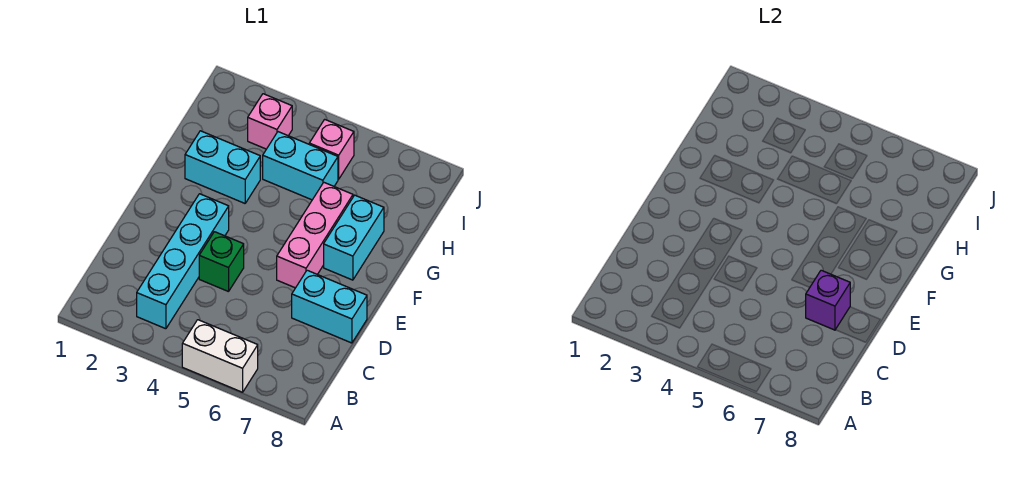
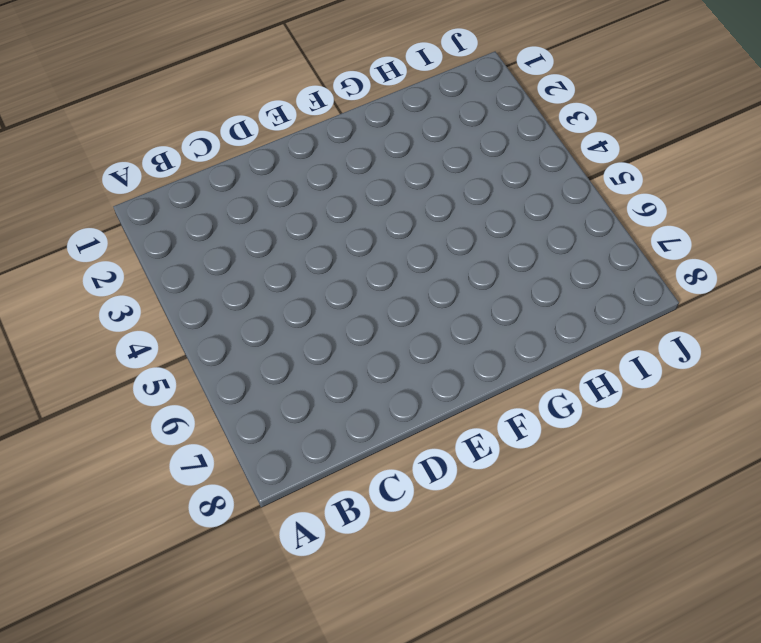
none -> white 1x2 brick [182,320,258,392]
none -> cyan 1x4 brick [137,194,229,329]

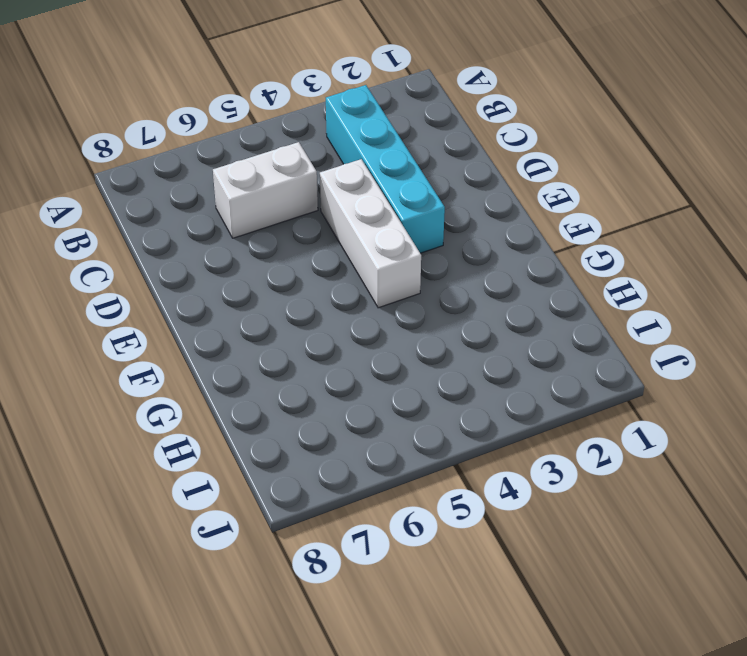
white 1x2 brick [213,142,318,238] -> white 1x2 brick moved to [182,320,258,392]
white 1x3 brick [320,159,421,308] -> green 1x1 brick [199,232,244,292]
none -> cyan 1x2 brick [292,270,367,343]
none -> pink 1x3 brick [277,183,353,288]

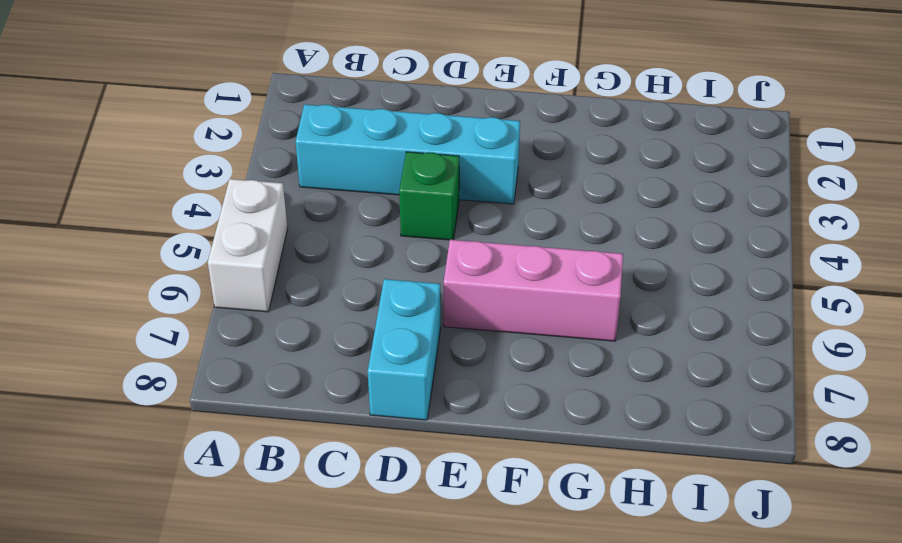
none -> cyan 1x2 brick [324,195,384,280]
none -> cyan 1x2 brick [185,131,260,203]

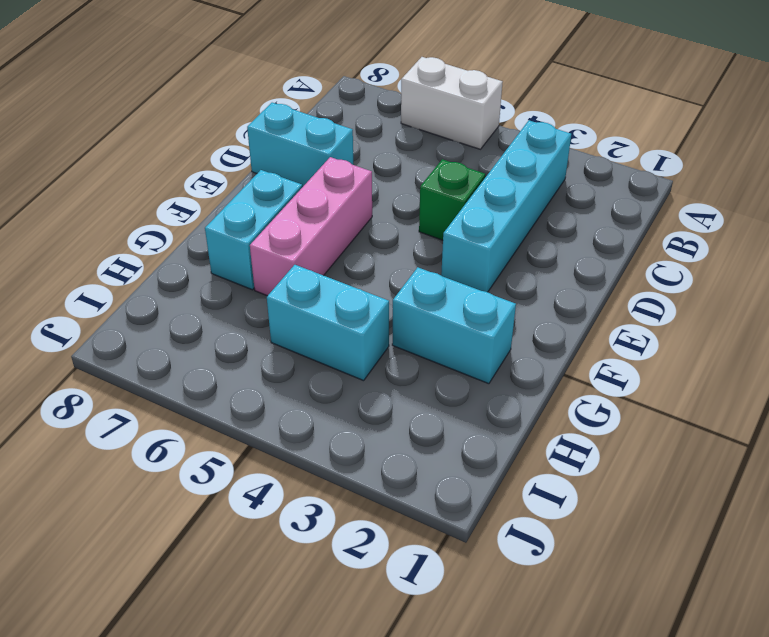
none -> pink 1x1 brick [248,94,292,149]
none -> pink 1x1 brick [309,119,354,179]

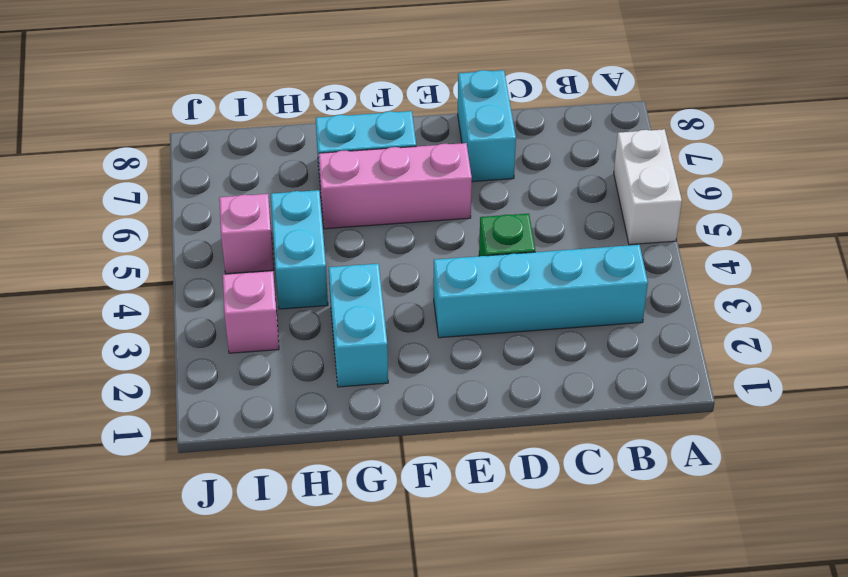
none -> purple 1x1 brick [806,270,850,330]

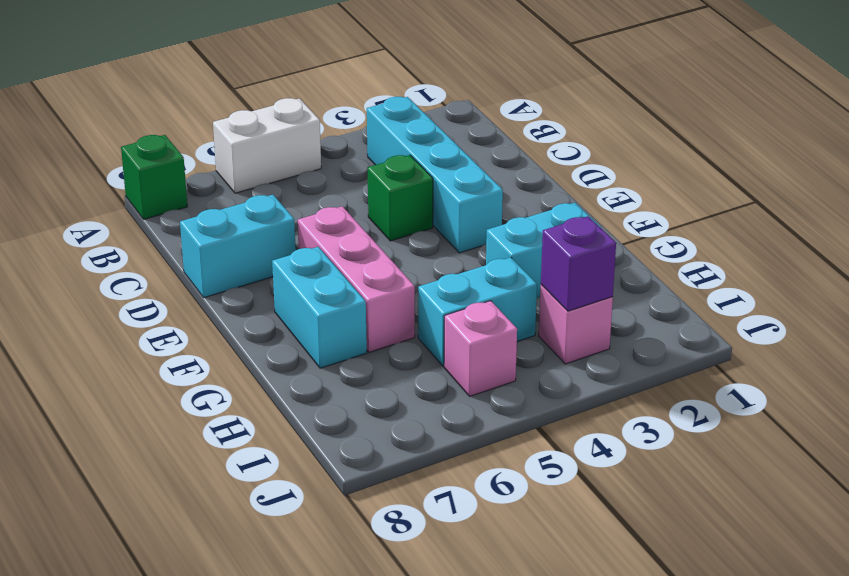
green 1x1 brick [121,135,187,219] -> none
purple 1x1 brick [541,216,616,311] -> purple 1x1 brick moved to [806,270,850,330]

